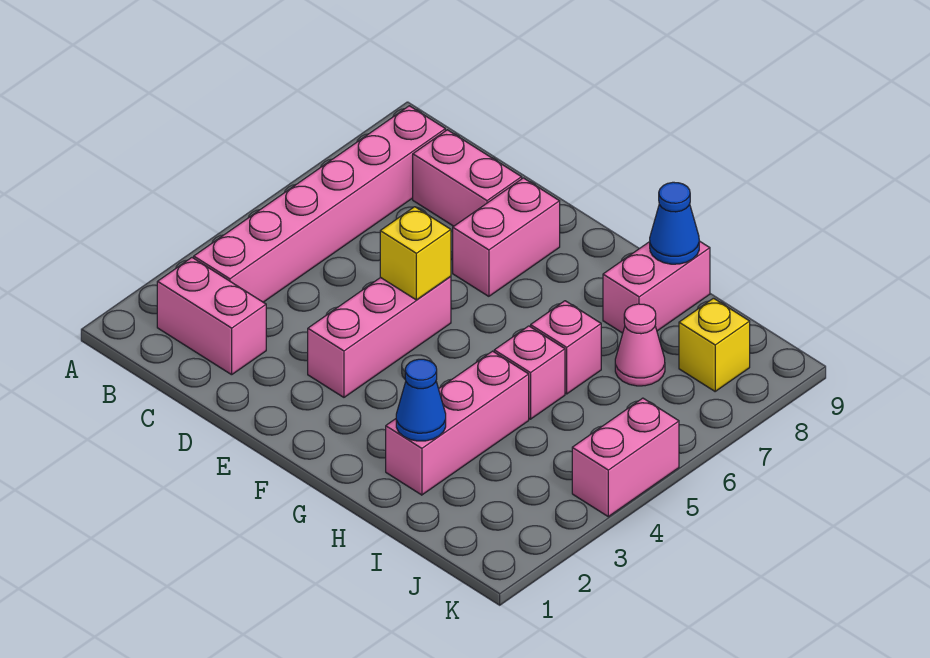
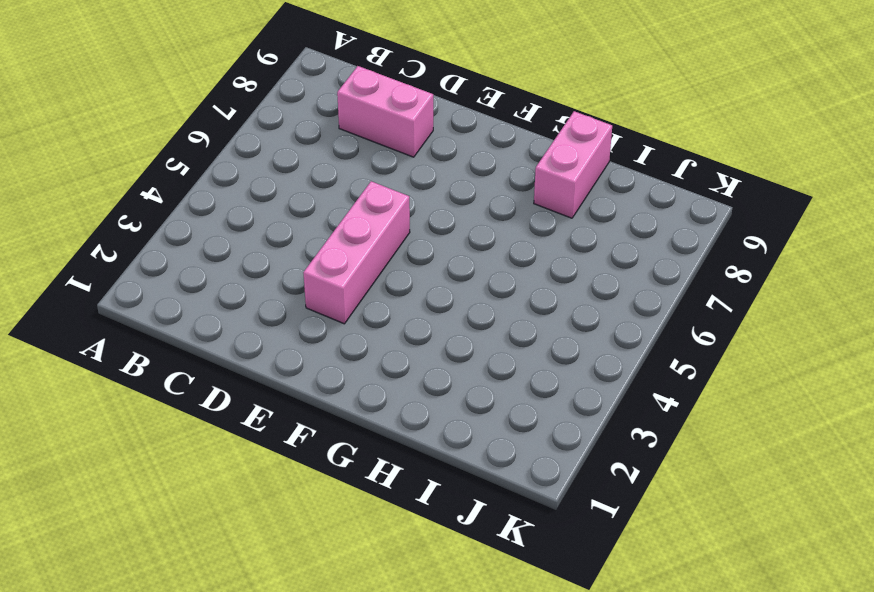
none -> pink 1x2 brick [157,258,266,375]
none -> pink 1x6 brick [194,106,445,302]
none -> pink 1x2 brick [453,178,560,296]

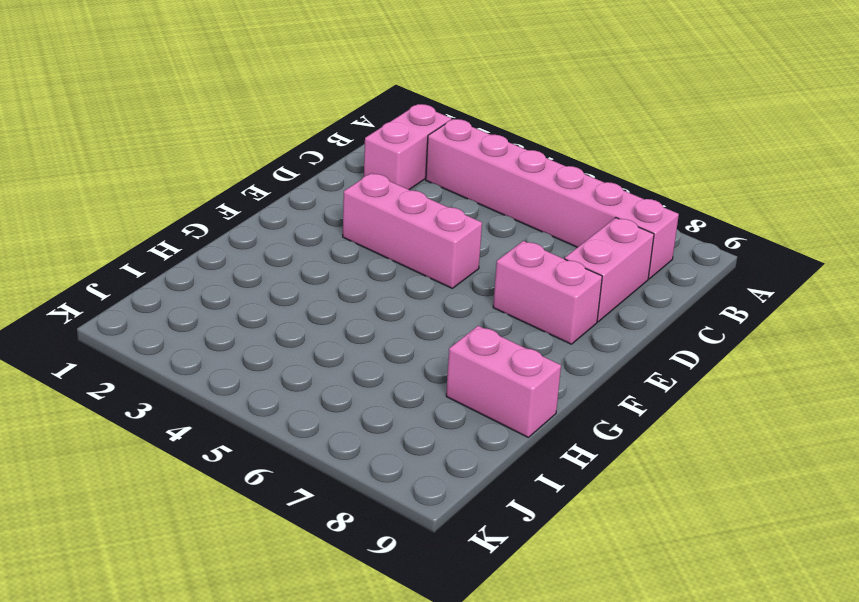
none -> pink 1x3 brick [386,351,529,495]
none -> pink 1x1 brick [494,326,565,419]
none -> pink 1x1 brick [531,301,601,394]

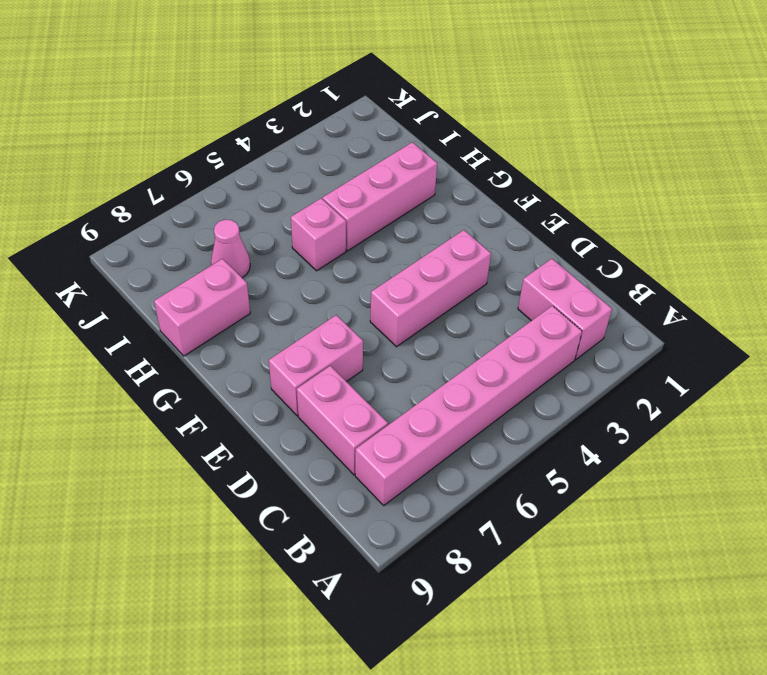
none -> pink 1x1 brick [531,301,601,394]
none -> yellow 1x1 brick [679,298,750,391]
none -> pink 1x2 brick [572,398,679,517]

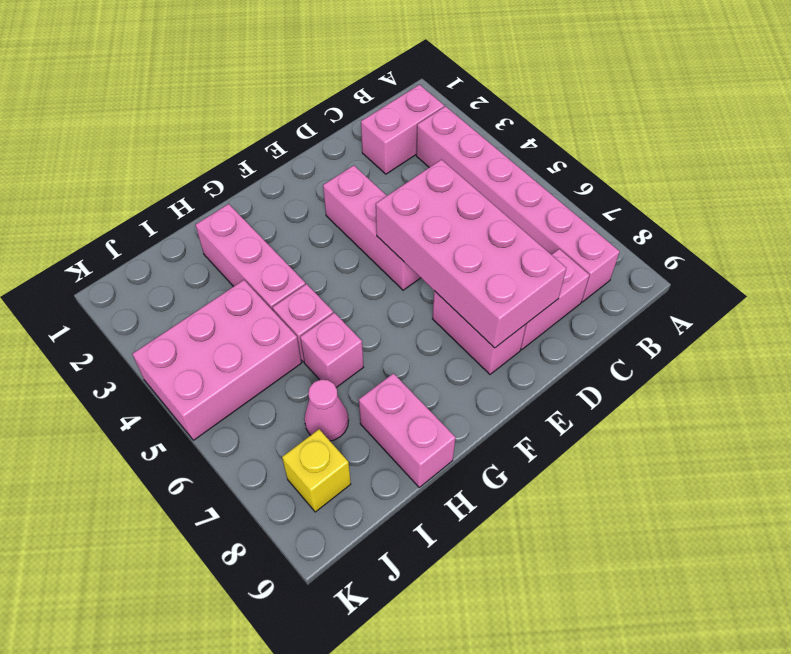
pink 2x4 brick [376,160,566,348] -> yellow 1x1 brick [380,207,451,300]
pink 2x3 brick [132,280,301,440] -> pink 1x2 brick [572,398,679,517]
none -> blue 1x1 cone [396,359,446,441]
none -> blue 1x1 cone [650,182,699,264]

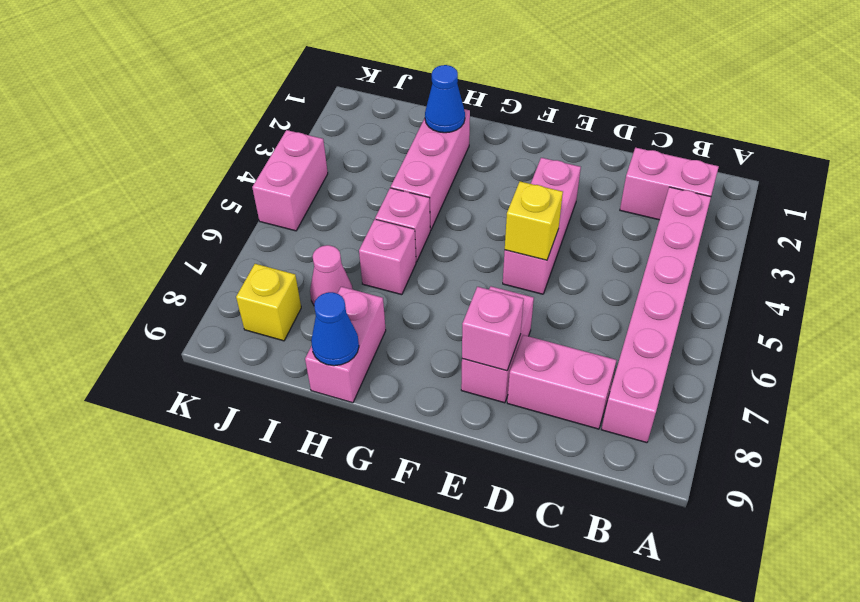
pink 1x1 brick [462,287,524,371] -> none

